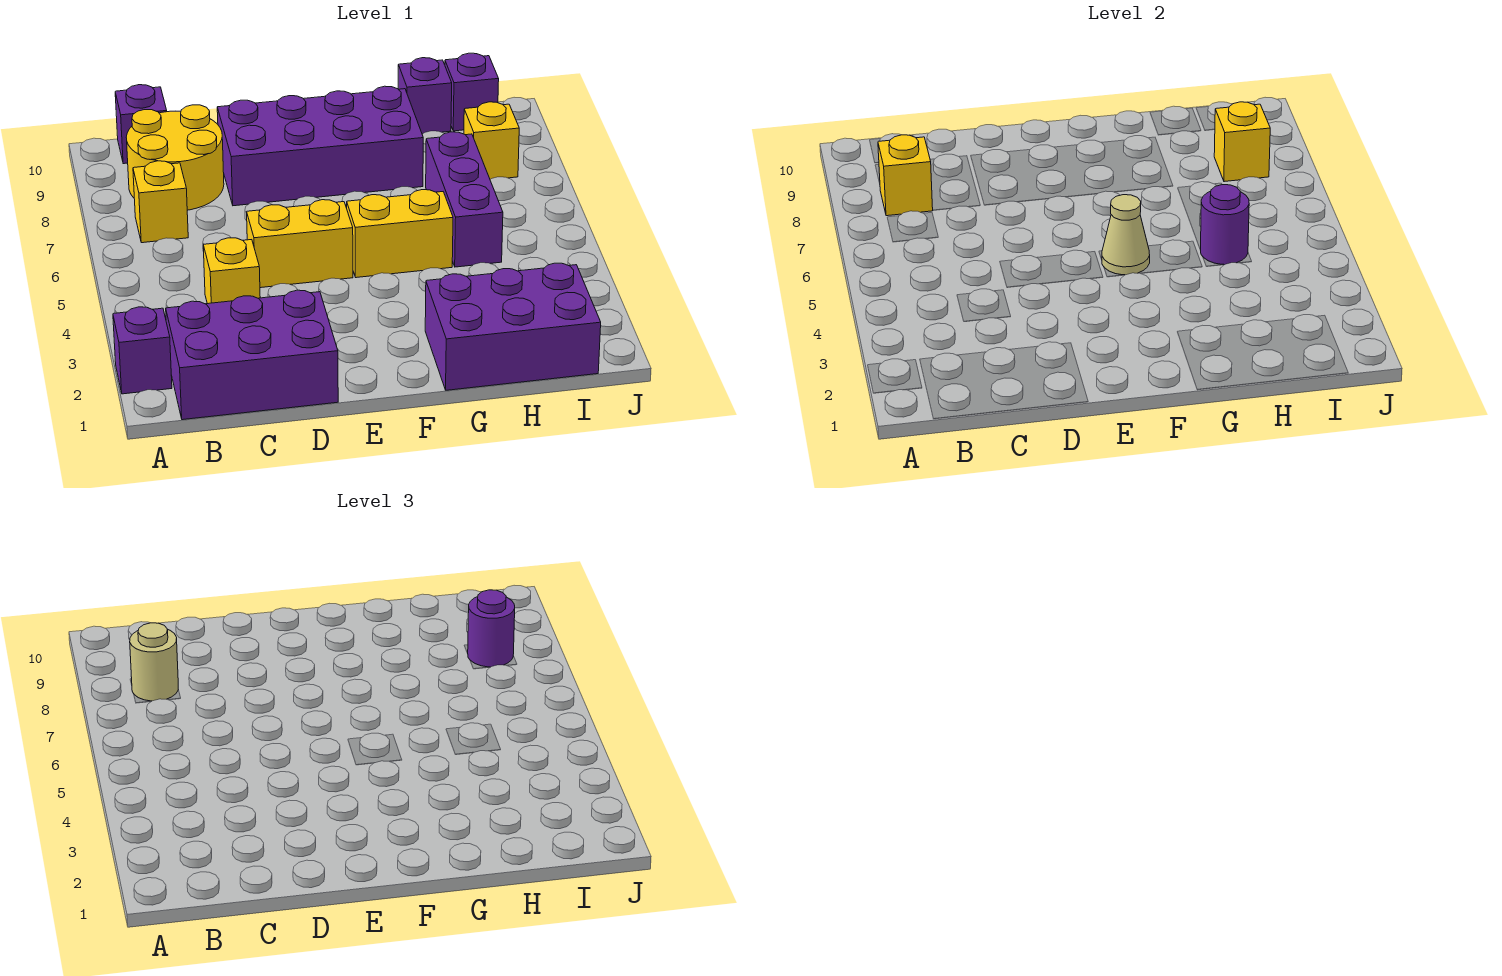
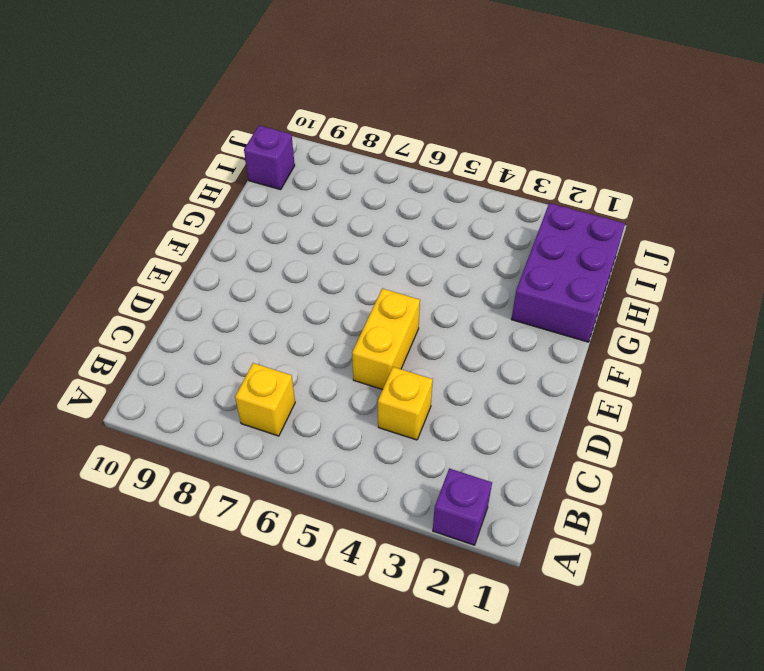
none -> purple 2x3 brick [166,290,338,420]
none -> yellow 2x2 round brick [126,105,224,210]
none -> purple 1x1 brick [115,85,167,164]

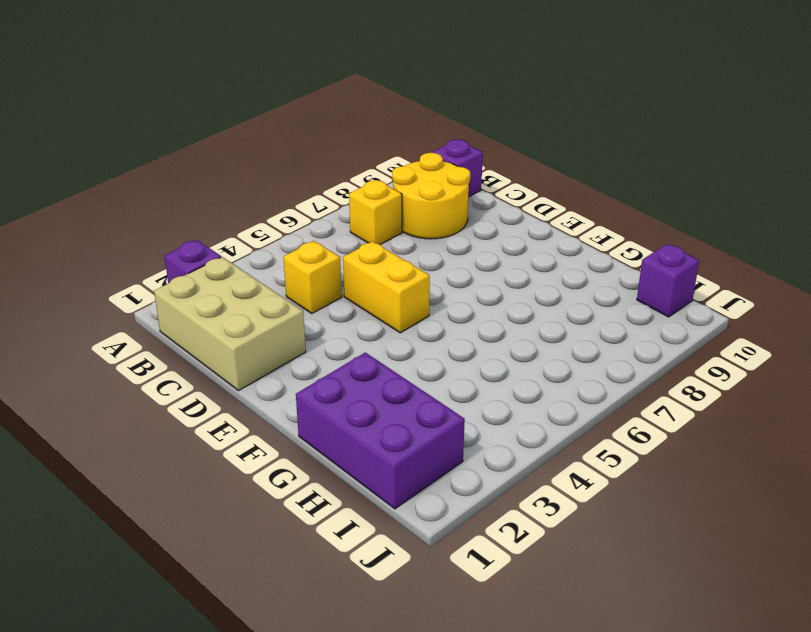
tan 2x3 brick [154,257,306,391] -> purple 2x3 brick [166,290,338,420]
none -> purple 2x4 brick [217,86,423,206]
none -> yellow 1x2 brick [347,190,453,278]
none -> purple 1x3 brick [426,132,503,267]

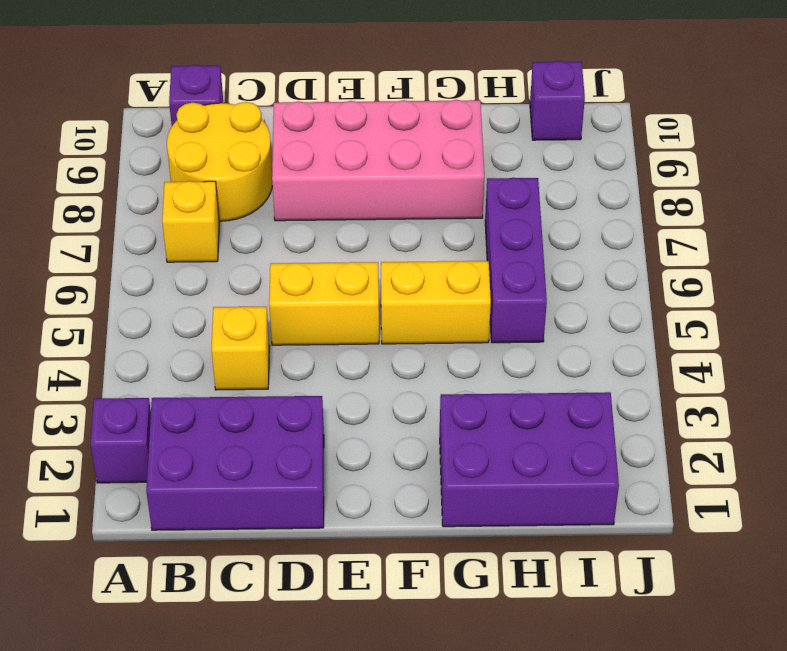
pink 2x4 brick [272,100,484,221] -> purple 2x4 brick [217,86,423,206]
none -> purple 1x1 brick [398,58,452,134]
none -> yellow 1x1 brick [464,102,519,179]
none -> yellow 1x1 brick [878,135,933,216]

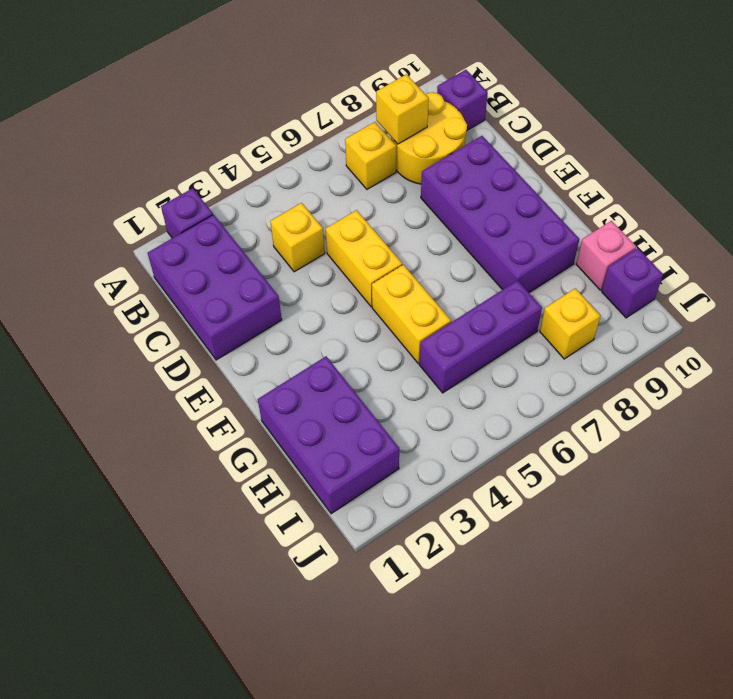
pink 1x1 brick [576,221,636,290] -> purple 1x1 brick [398,58,452,134]
none -> tan 1x1 cone [1102,195,1150,275]
none -> purple 1x1 round brick [1201,185,1249,265]
none -> yellow 1x1 brick [1214,102,1270,182]

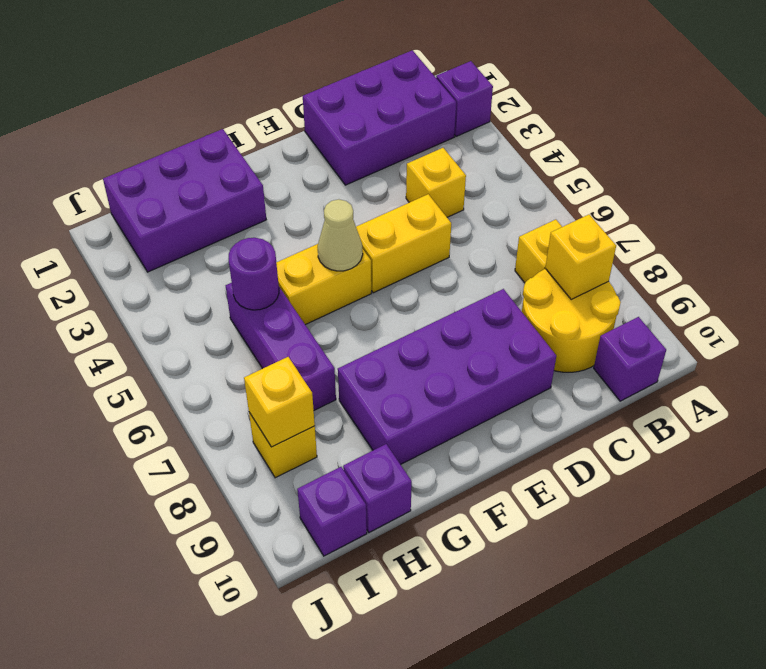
none -> tan 1x1 round brick [130,623,178,701]
none -> purple 1x1 round brick [468,590,515,667]

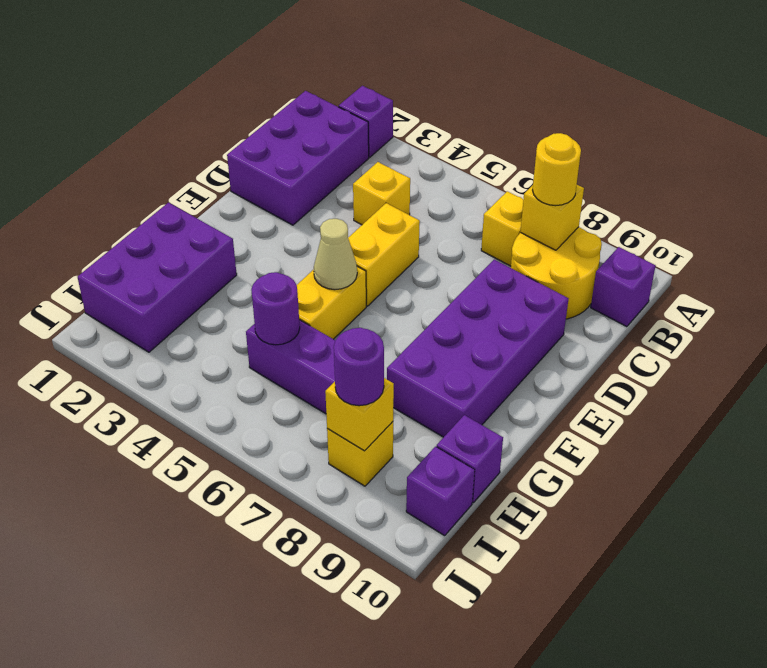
yellow 1x1 round brick [533,133,581,206] -> tan 1x1 round brick [130,623,178,701]

